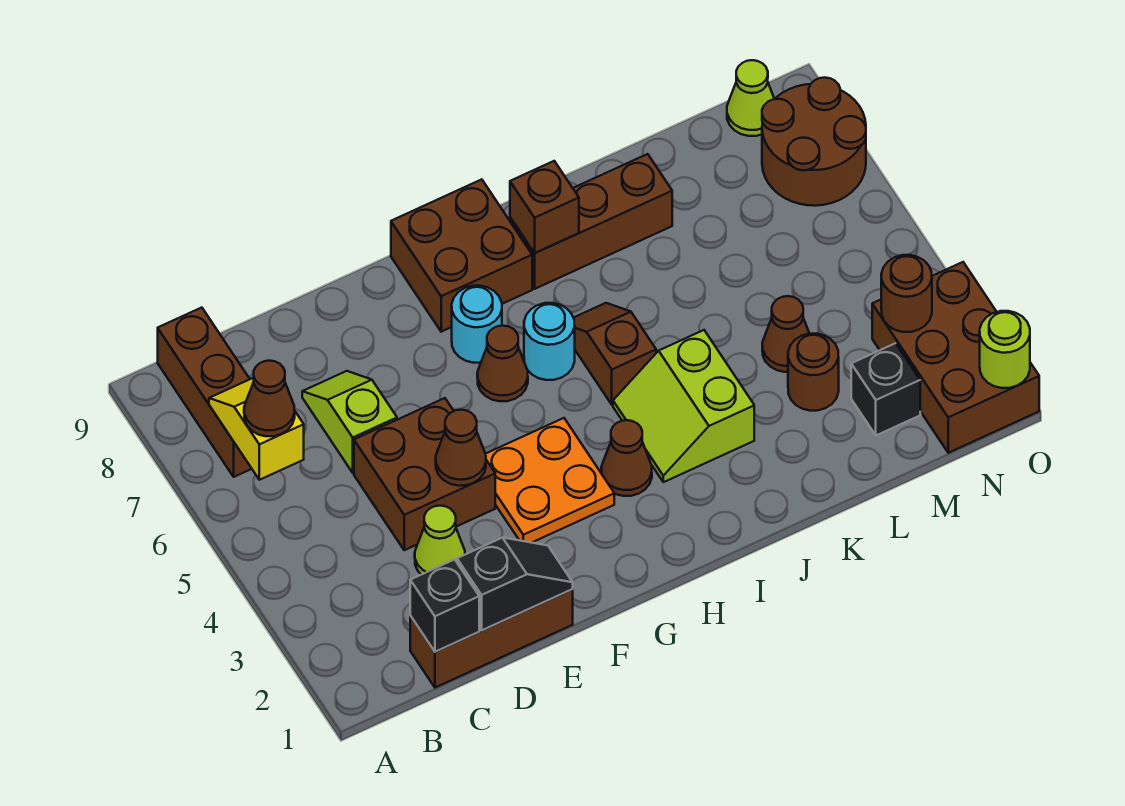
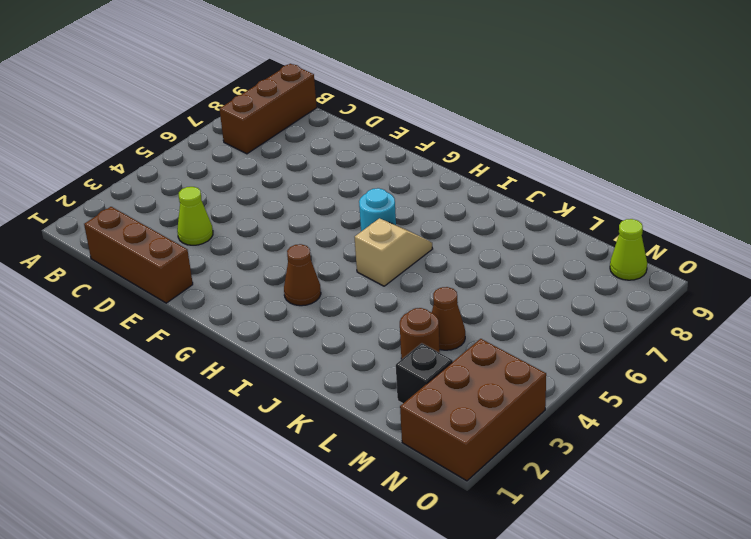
tan 1x2 slope [355,218,433,286] -> brown 1x2 slope [574,303,656,405]
none -> brown 2x2 brick [354,398,495,550]
none -> lime 1x2 slope [302,371,397,473]
none -> orange 2x2 plate [486,418,614,543]

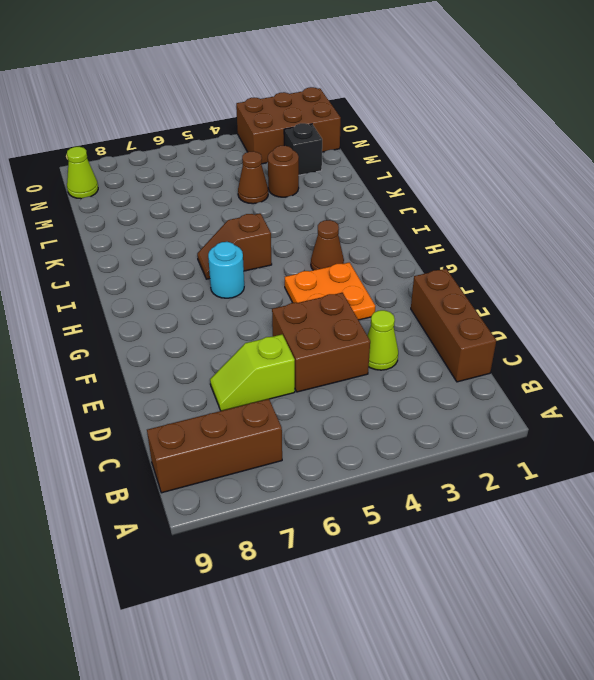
none -> brown 1x1 cone [477,326,528,401]
none -> cyan 1x1 round brick [452,286,502,363]
none -> brown 2x2 brick [391,179,532,332]

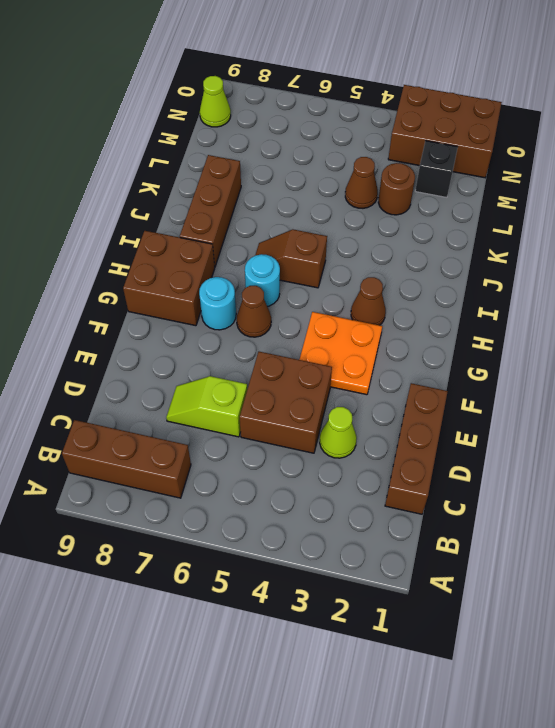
none -> lime 2x2 slope [613,330,754,482]
none -> brown 2x2 round brick [762,78,866,206]
none -> yellow 1x2 slope [209,378,304,480]

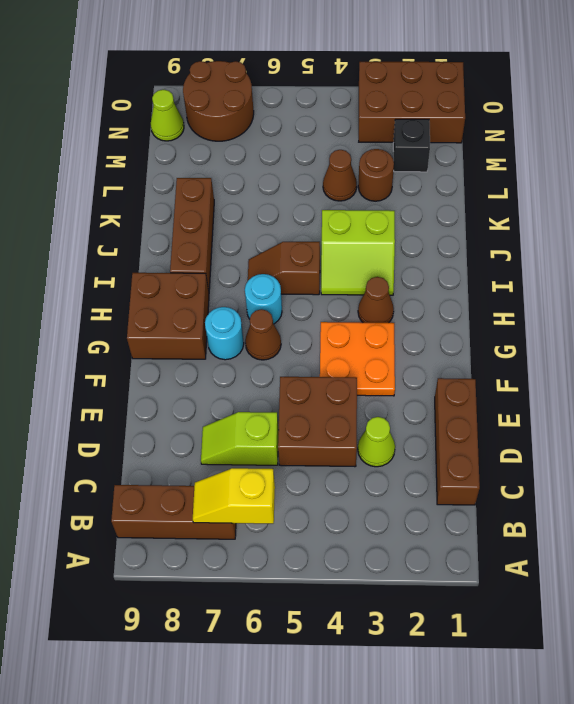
none -> black 1x1 brick [410,559,479,652]
none -> black 1x2 slope [457,538,573,630]
none -> brown 1x1 cone [436,410,486,486]

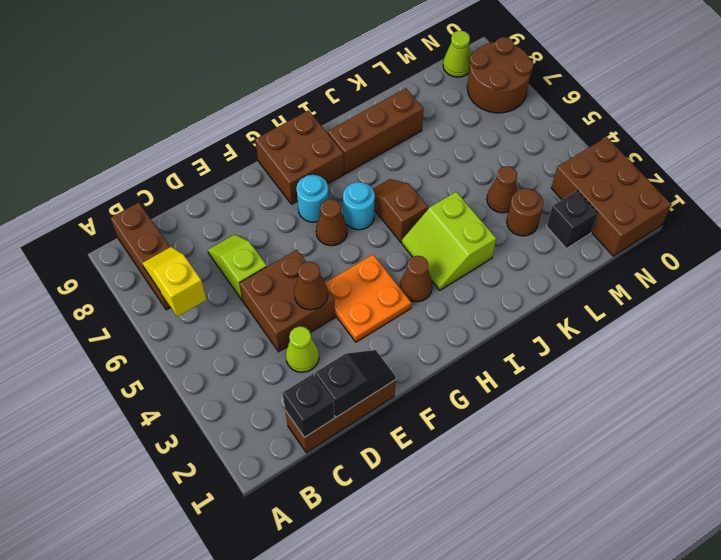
none -> brown 1x1 brick [510,161,579,253]
none -> brown 1x1 round brick [881,255,932,332]
none -> lime 1x1 round brick [980,311,1030,388]

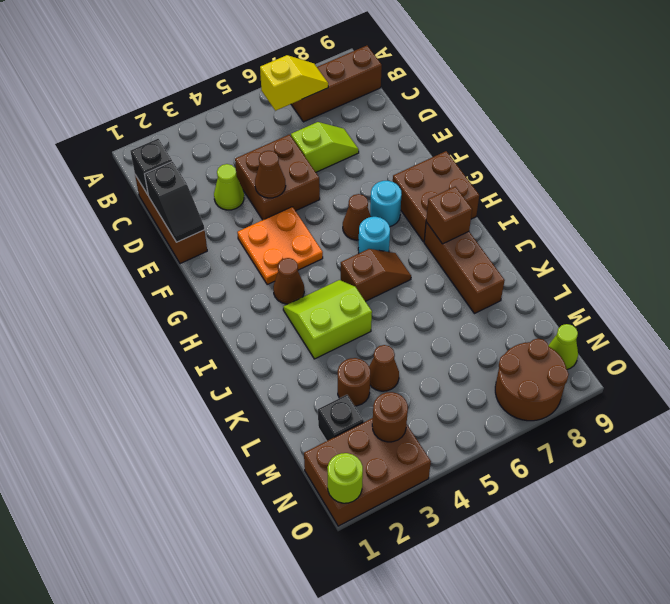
none -> brown 1x1 cone [244,361,295,436]

